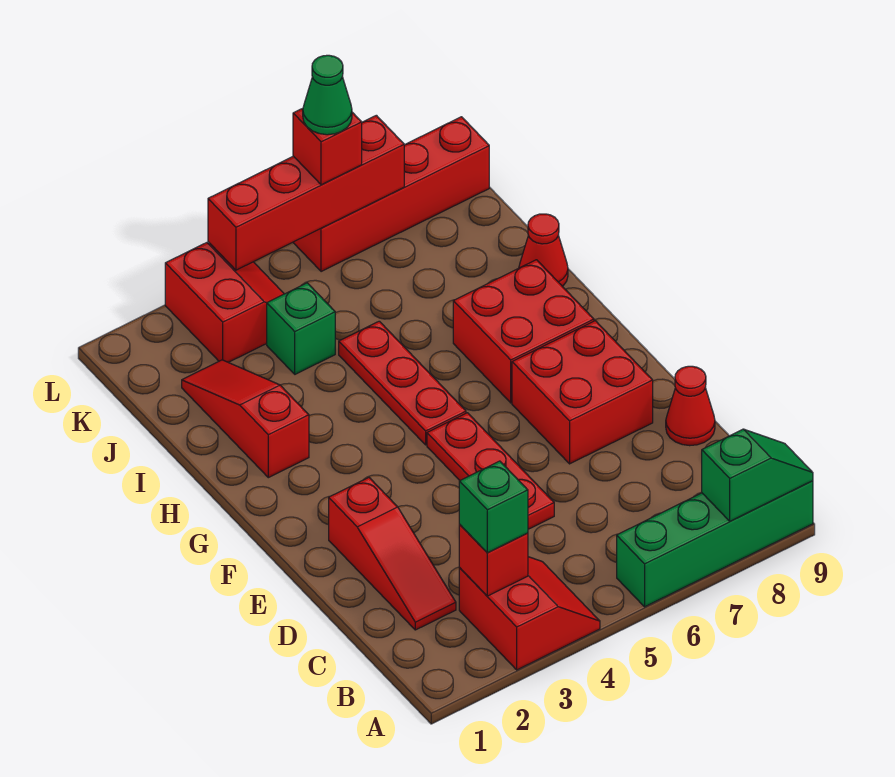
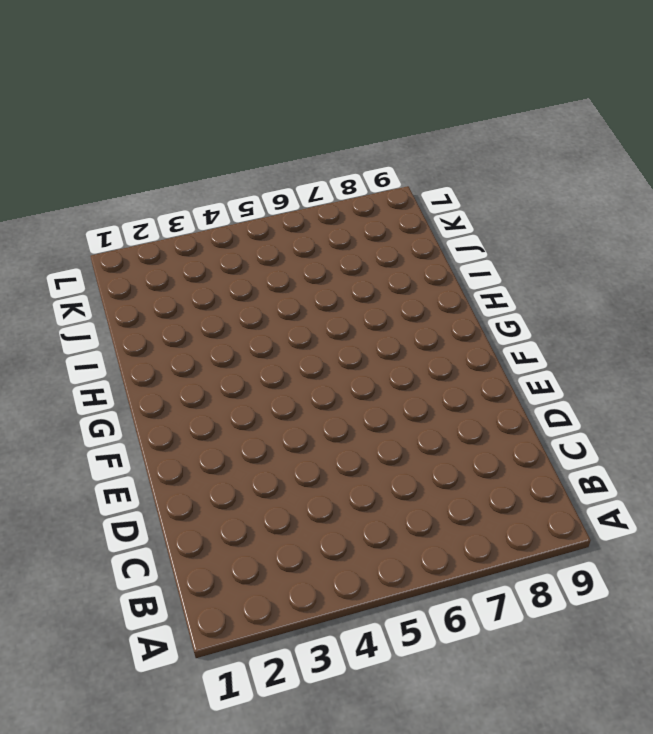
none -> red 2x2 slope [459,557,600,670]
none -> green 1x4 brick [617,481,813,607]
none -> red 1x3 slope [329,478,456,630]

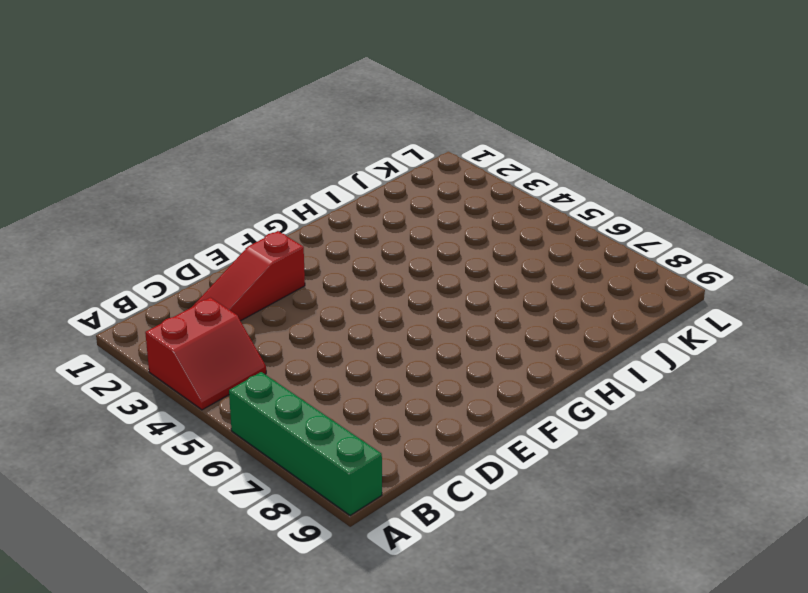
none -> red 1x3 plate [427,413,554,529]
none -> red 1x1 cone [666,366,715,446]
none -> red 2x2 brick [512,321,653,464]

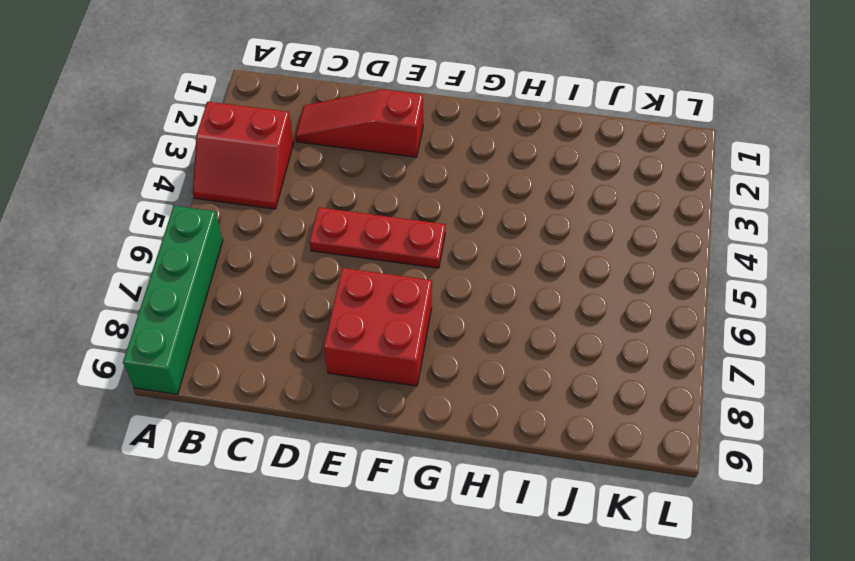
none -> red 1x1 cone [666,366,715,446]
none -> red 1x3 plate [339,321,466,445]
none -> red 2x2 brick [453,260,594,403]

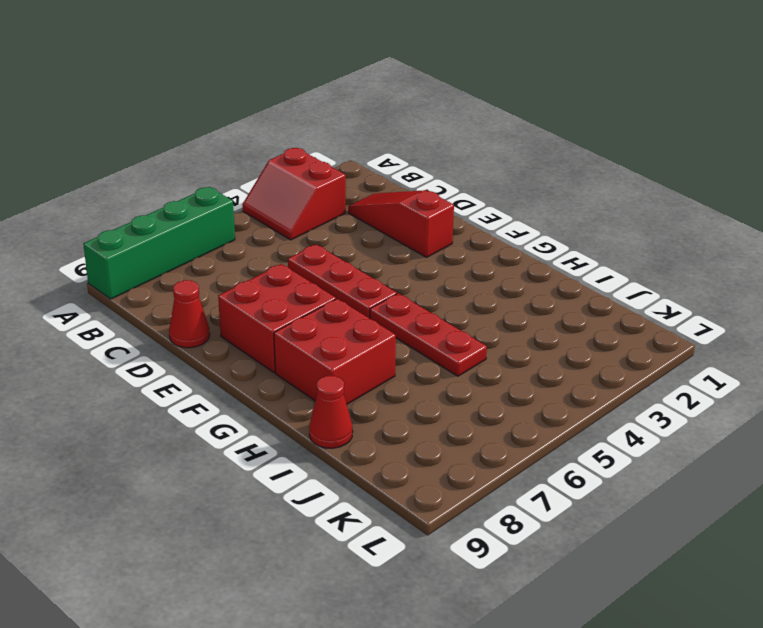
none -> red 1x3 slope [182,360,309,478]
none -> green 1x1 brick [267,283,335,374]
none -> red 2x2 slope [165,242,284,362]

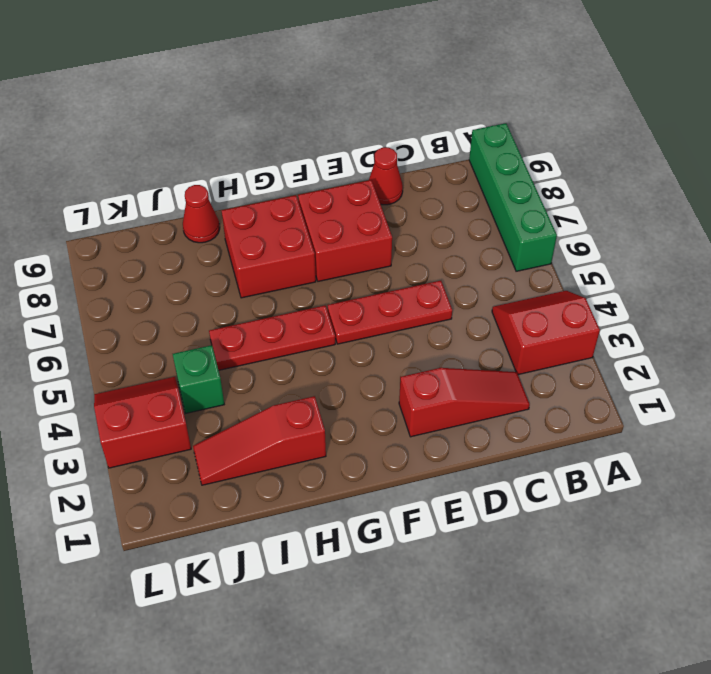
none -> red 1x4 brick [293,117,489,272]
none -> green 1x2 slope [702,429,813,521]
none -> red 1x1 brick [459,525,528,596]

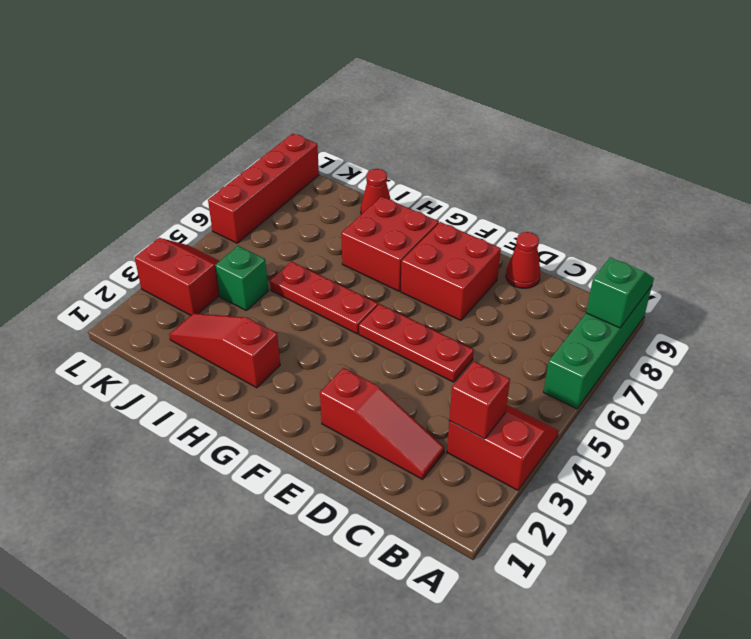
none -> red 1x4 brick [208,115,404,270]
none -> green 1x1 brick [459,461,528,553]
none -> red 1x1 brick [293,108,362,185]

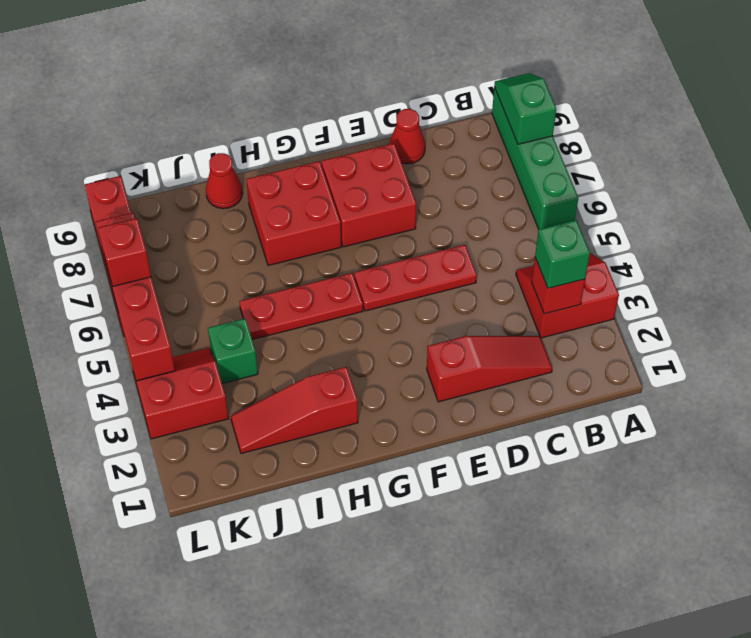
none -> green 1x1 cone [303,55,352,135]

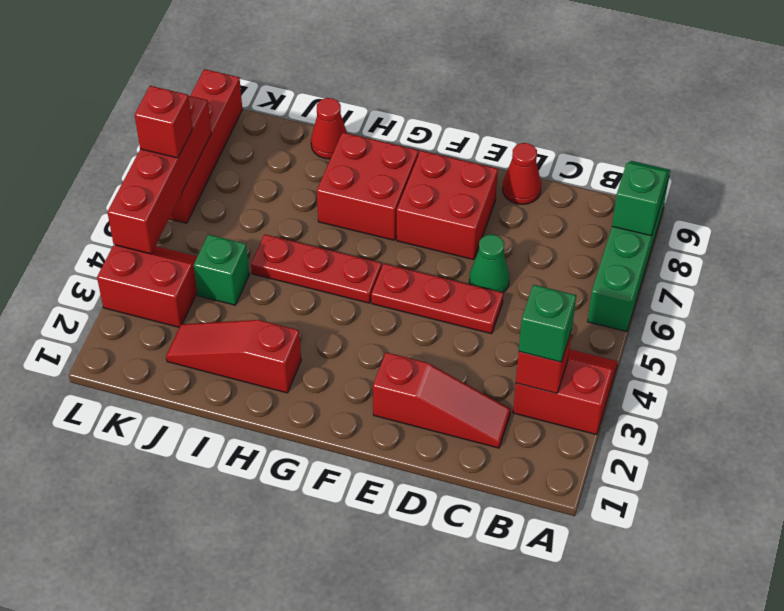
green 1x1 cone [469,235,510,293] -> green 1x1 cone moved to [303,55,352,135]

